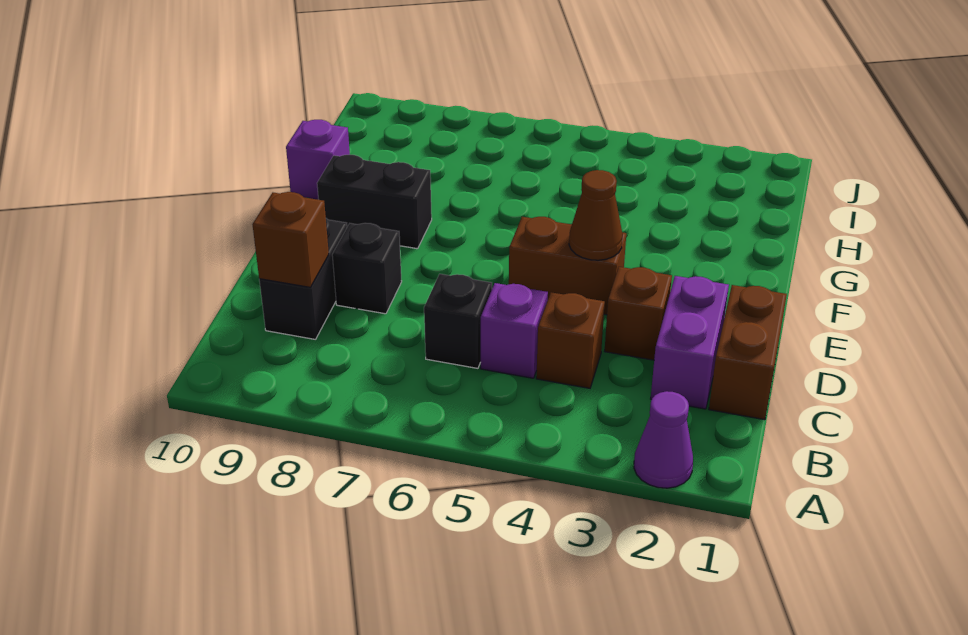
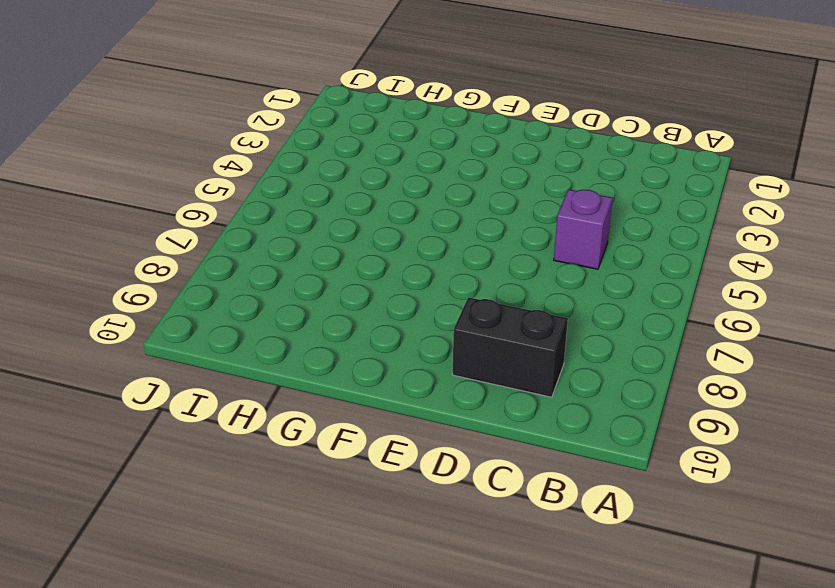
none -> purple 1x1 cone [634,391,693,488]
none -> brown 1x2 brick [709,285,787,420]
none -> purple 1x2 brick [651,276,729,409]

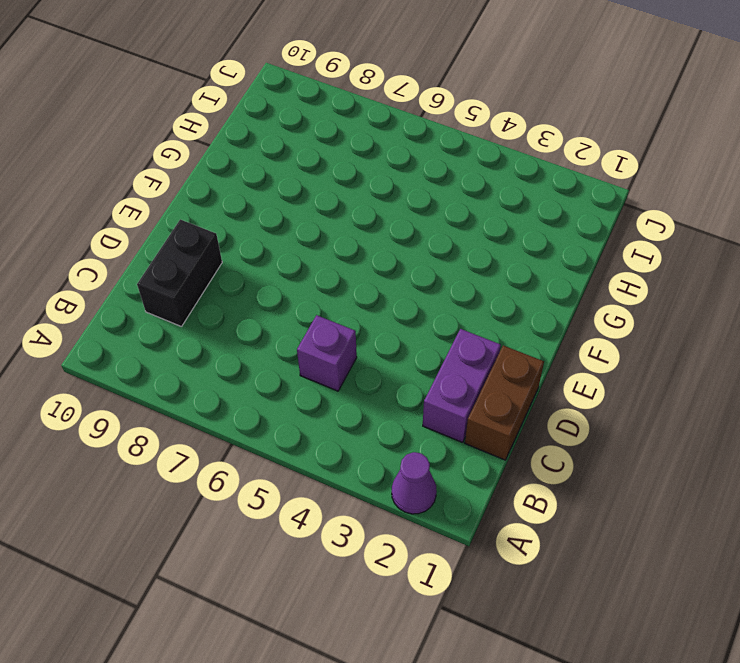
none -> brown 1x1 brick [536,292,605,388]
none -> black 1x1 brick [424,274,492,368]
none -> brown 1x1 brick [605,267,672,360]

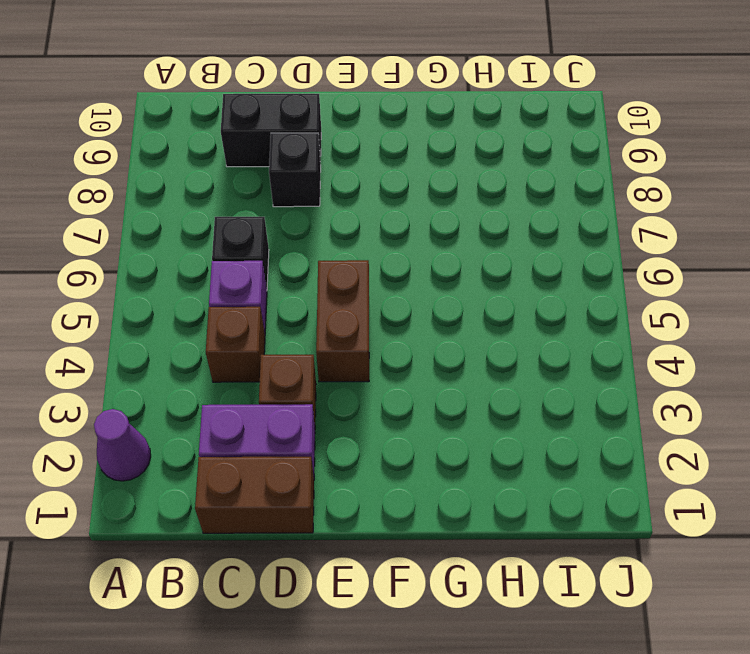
none -> black 1x2 brick [317,155,432,249]
none -> purple 1x1 brick [286,120,350,200]
none -> brown 1x1 brick [252,192,329,287]

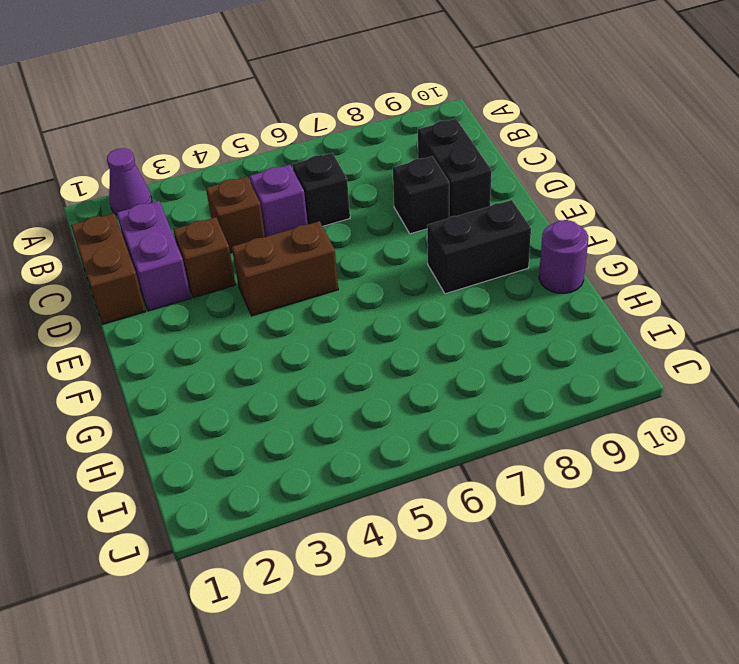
purple 1x1 round brick [539,220,588,293] -> purple 1x1 brick [286,120,350,200]
none -> brown 1x1 brick [252,192,329,287]
none -> brown 1x1 cone [569,170,622,260]

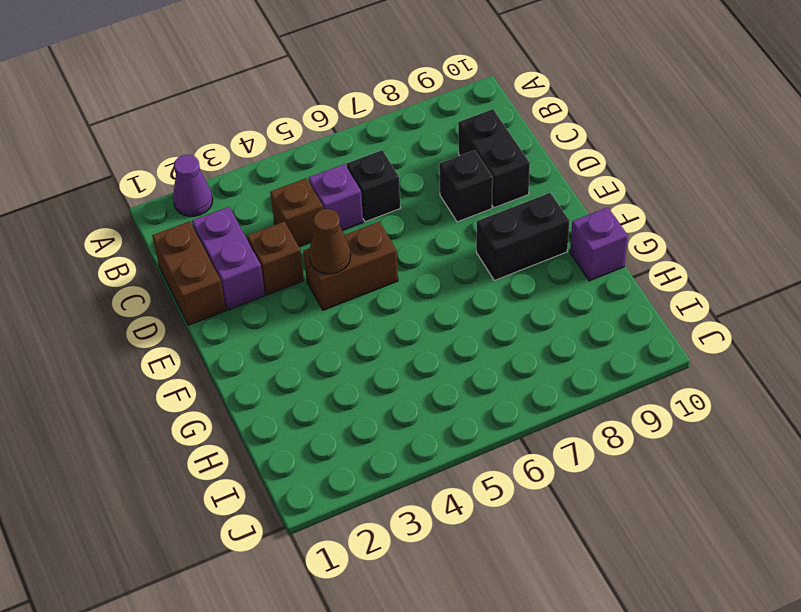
none -> brown 1x1 brick [252,192,329,287]

